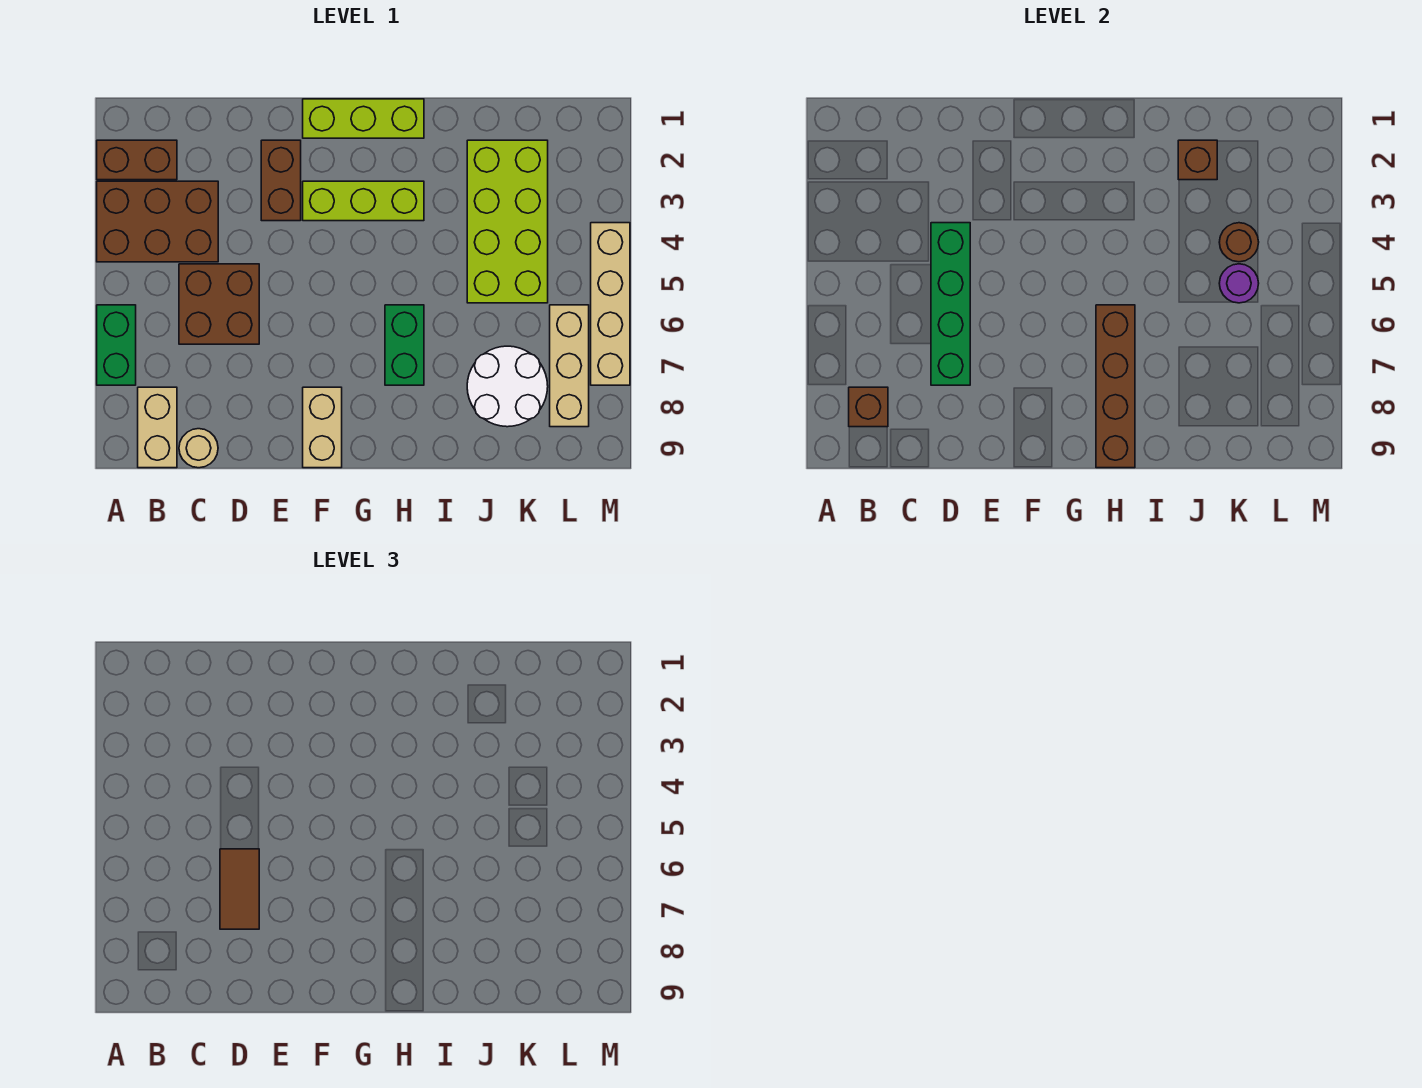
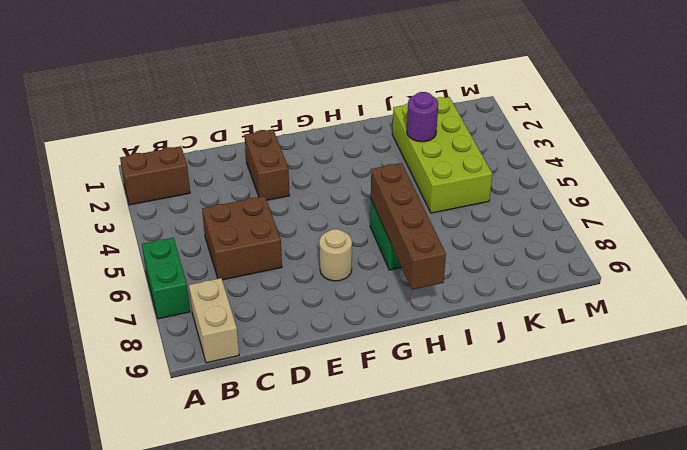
tan 1x1 round brick [319,229,352,281] -> tan 1x1 round brick moved to [179,429,218,468]
purple 1x1 round brick [407,92,438,142] -> purple 1x1 round brick moved to [1219,264,1259,303]
none -> brown 2x3 brick [97,181,218,262]
none -> lime 1x3 brick [303,99,424,138]
none -> lime 1x3 brick [303,181,424,221]

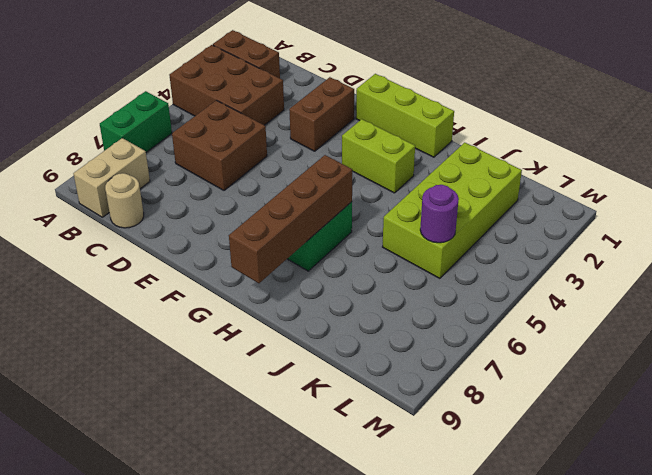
lime 1x2 brick [342,119,415,193] -> lime 1x3 brick [303,181,424,221]
none -> tan 1x2 brick [303,387,342,468]
none -> white 2x2 round brick [467,346,548,427]
none -> tan 1x3 brick [550,305,589,427]

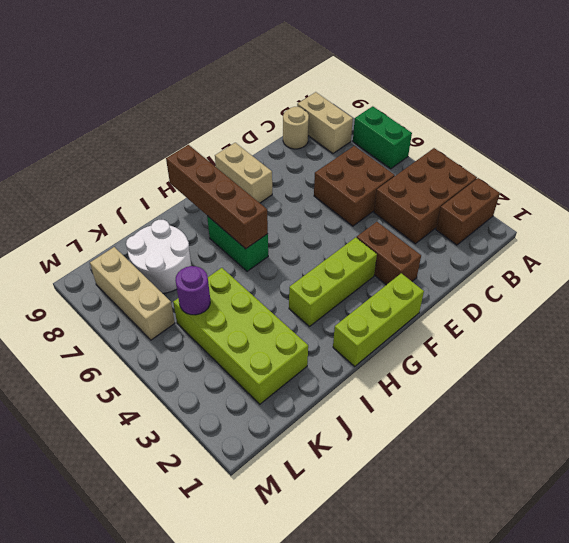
none -> tan 1x4 brick [591,223,630,385]
none -> brown 1x1 brick [849,387,888,427]
none -> green 1x4 brick [931,223,970,385]

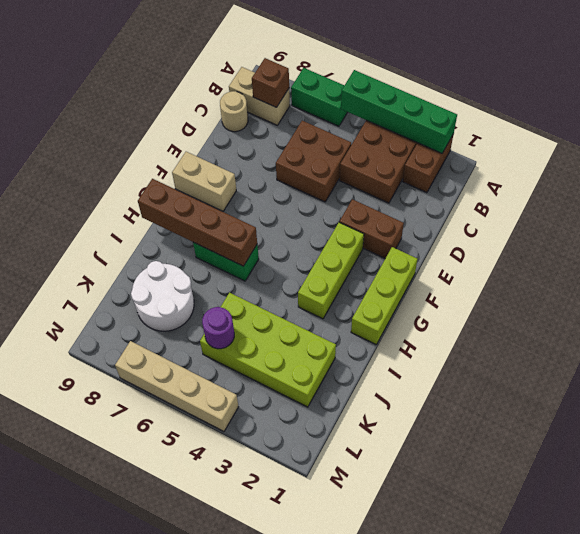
green 1x4 brick [341,70,457,153] -> green 1x4 brick moved to [931,223,970,385]
none -> tan 1x3 brick [550,305,589,427]
none -> brown 1x1 brick [1178,140,1217,180]
none -> brown 1x1 round brick [1219,223,1259,262]

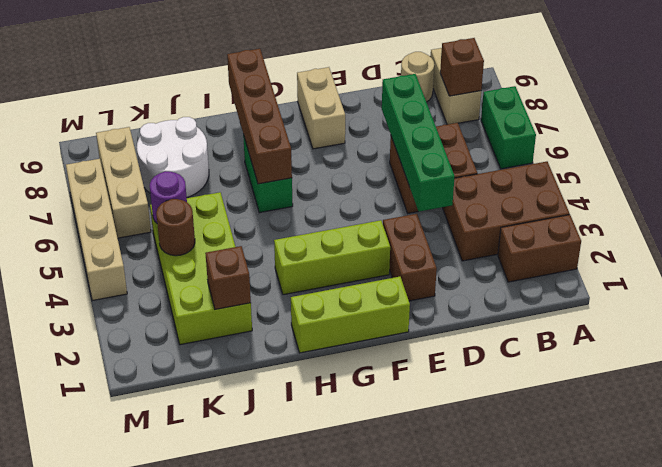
none -> brown 1x2 tile [220,849,259,929]

